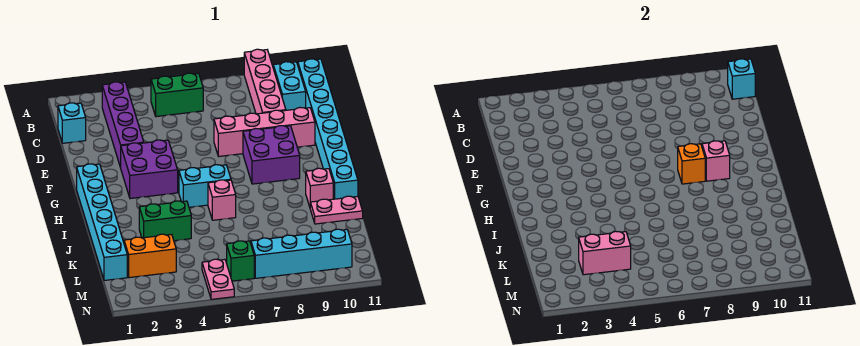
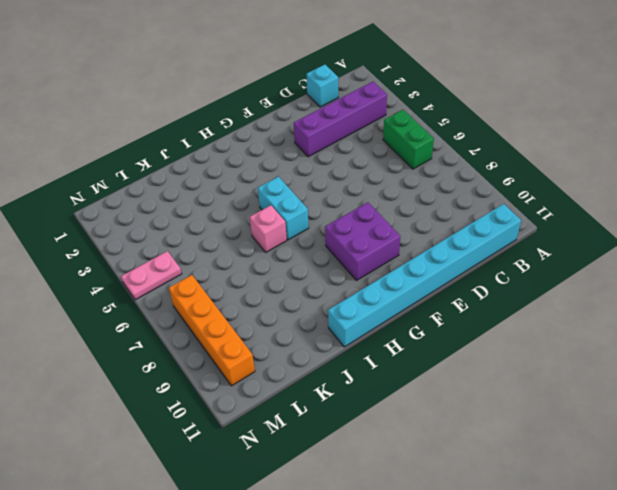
orange 1x4 brick [169,275,255,386] -> cyan 1x4 brick [251,229,352,278]
none -> pink 1x4 brick [244,49,286,114]
none -> cyan 1x2 brick [273,62,306,110]
none -> pink 1x4 brick [214,108,315,156]

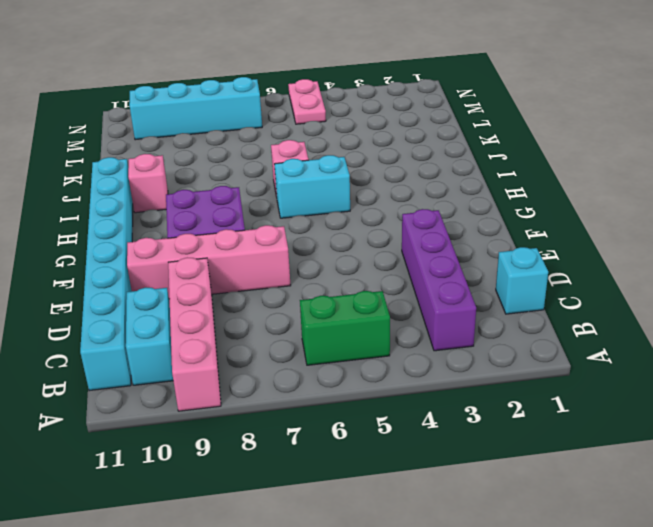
none -> purple 2x2 brick [121,140,178,199]
none -> cyan 1x6 brick [77,164,127,281]
none -> green 1x2 brick [139,201,191,241]

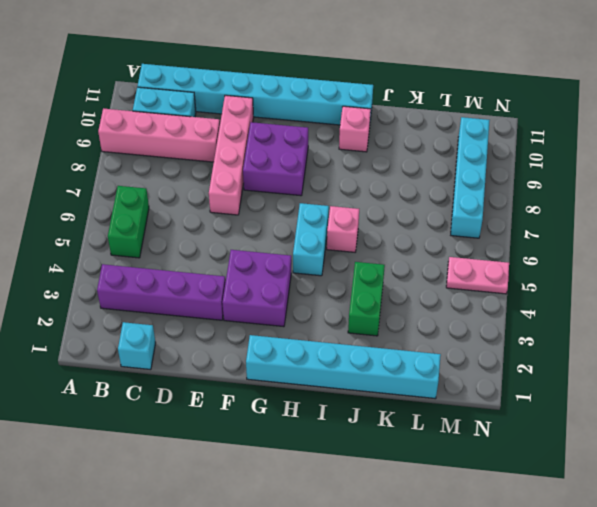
none -> pink 1x2 plate [310,196,363,224]
none -> orange 1x2 brick [124,234,176,278]
none -> green 1x1 brick [227,241,254,281]

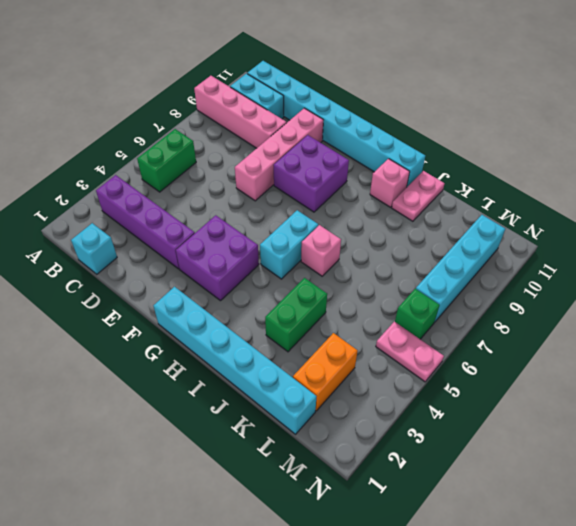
none -> cyan 1x1 brick [728,59,755,99]
none -> orange 1x1 brick [678,144,705,184]
none -> pink 1x1 brick [702,141,730,181]

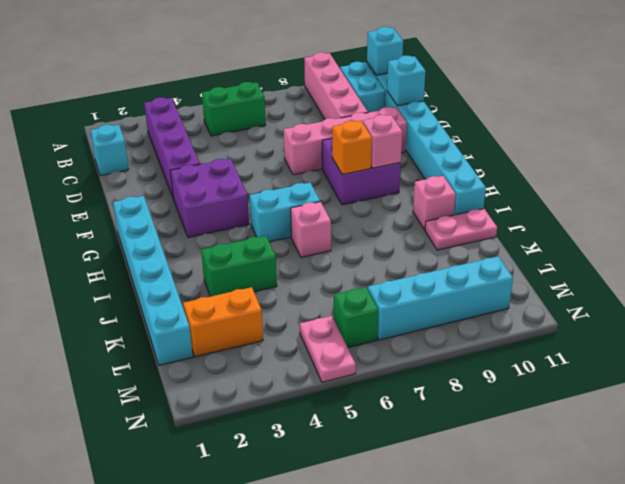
cyan 1x1 brick [387,56,426,106] -> none
none -> pink 1x2 brick [579,231,631,275]

